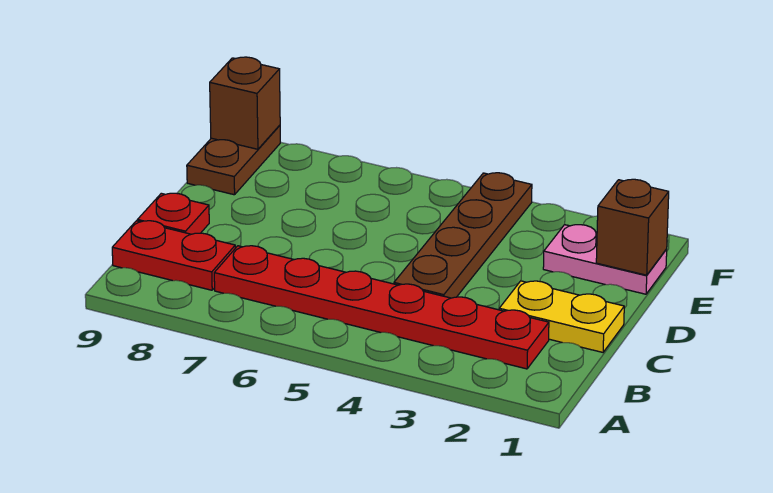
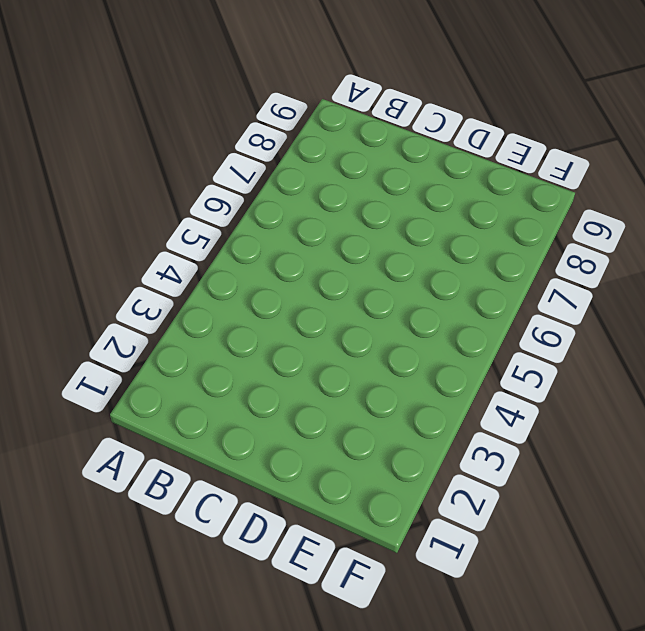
none -> red 1x6 plate [214,246,549,369]
none -> red 1x2 plate [112,221,235,290]

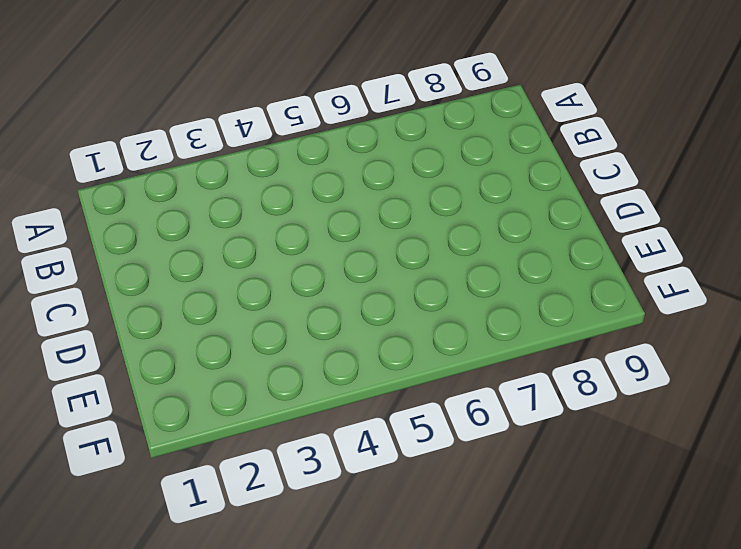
none -> red 1x6 plate [214,246,549,369]
none -> red 1x2 plate [112,221,235,290]

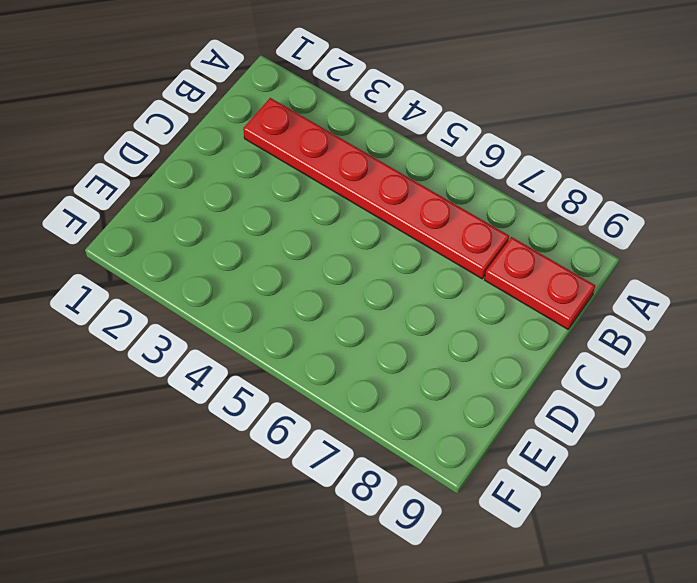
none -> yellow 1x2 plate [499,281,624,352]
none -> brown 1x4 plate [394,173,532,298]

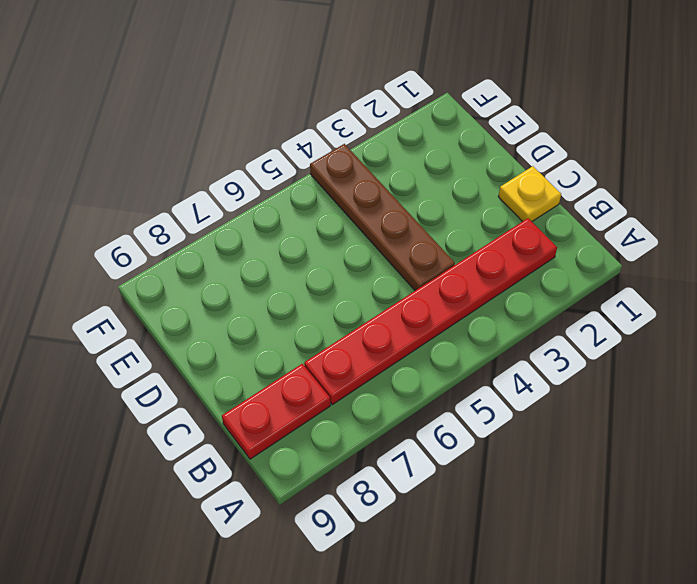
yellow 1x1 plate [498,166,561,222] -> yellow 1x2 plate [499,281,624,352]
none -> red 1x1 plate [138,193,209,234]
none -> pink 1x2 plate [543,225,667,294]

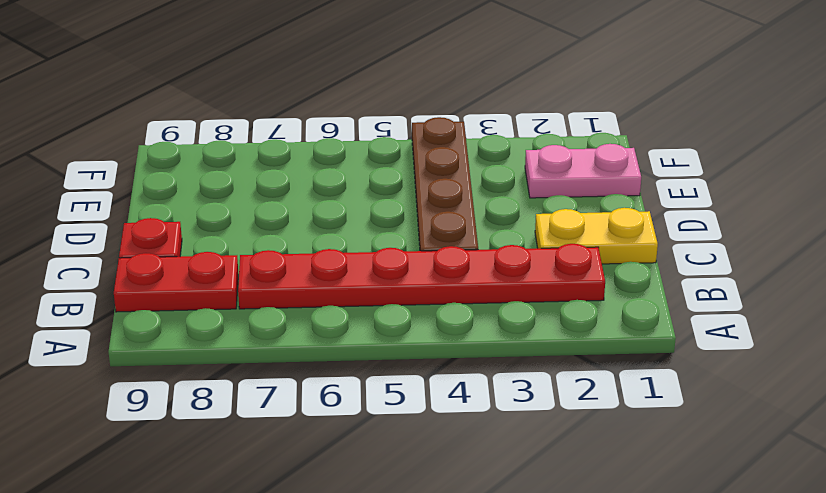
none -> brown 1x2 plate [187,125,280,195]
none -> brown 1x1 brick [596,179,669,275]

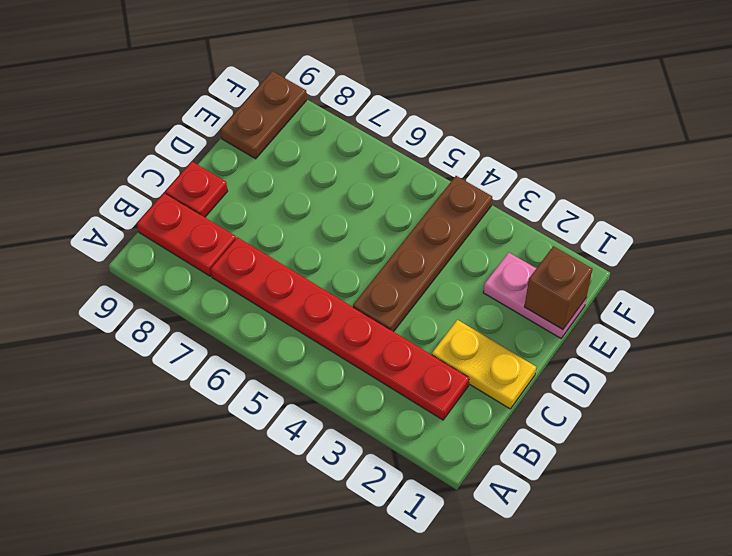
none -> brown 1x1 brick [210,57,280,149]

